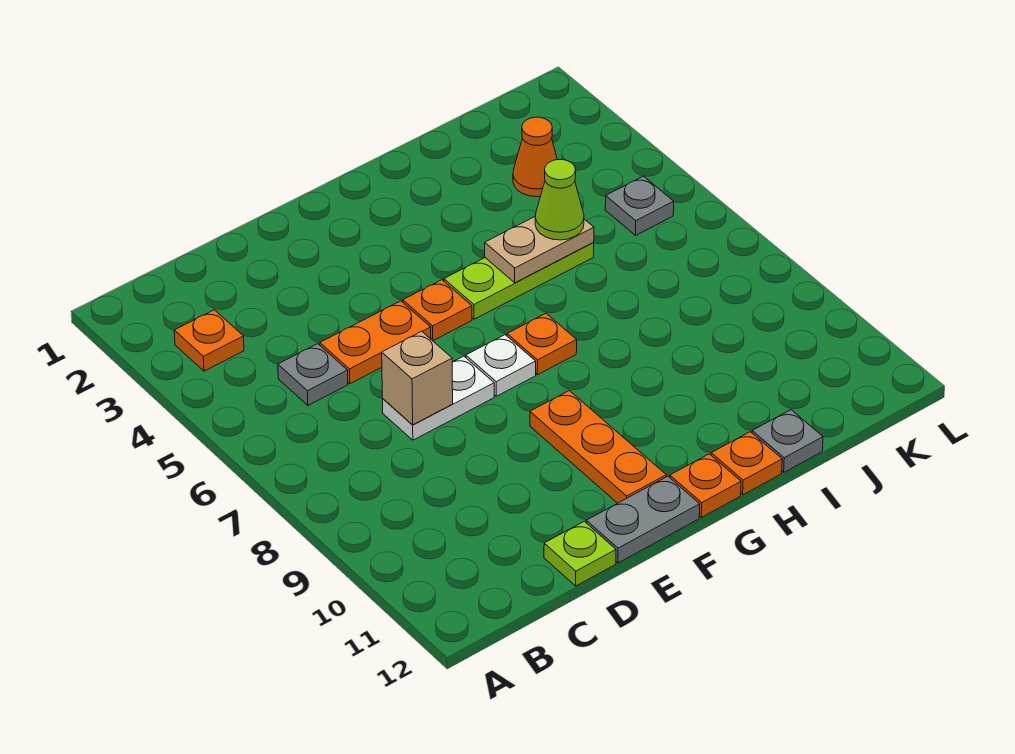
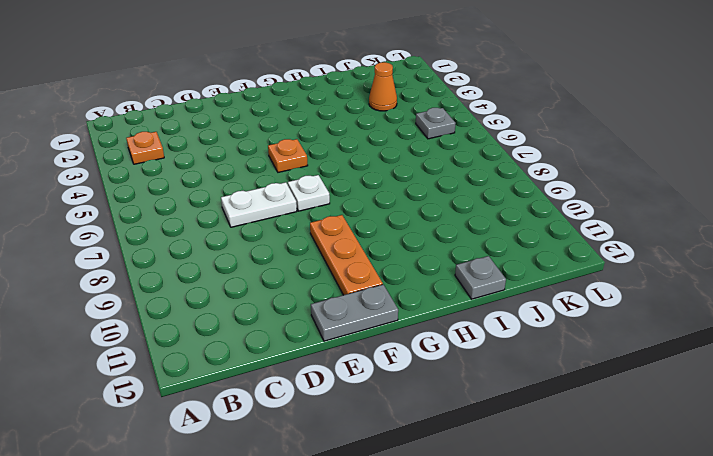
none -> grey 1x1 plate [278,344,348,405]
none -> orange 1x2 plate [320,301,431,384]
none -> lime 1x1 plate [544,521,616,586]

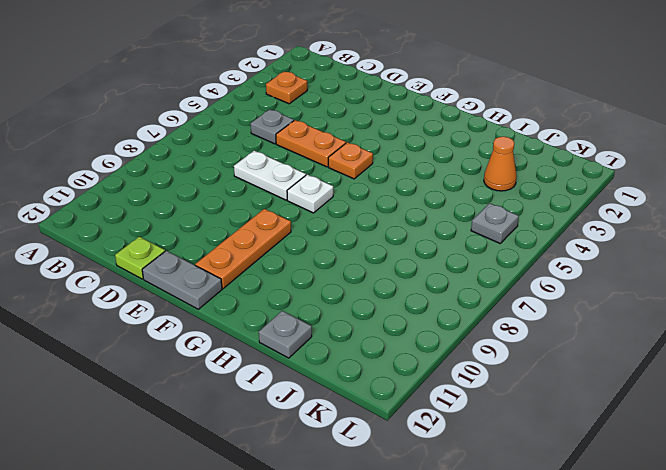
none -> lime 1x3 plate [444,242,594,319]
none -> orange 1x1 plate [507,314,577,375]
none -> orange 1x1 plate [670,454,741,517]

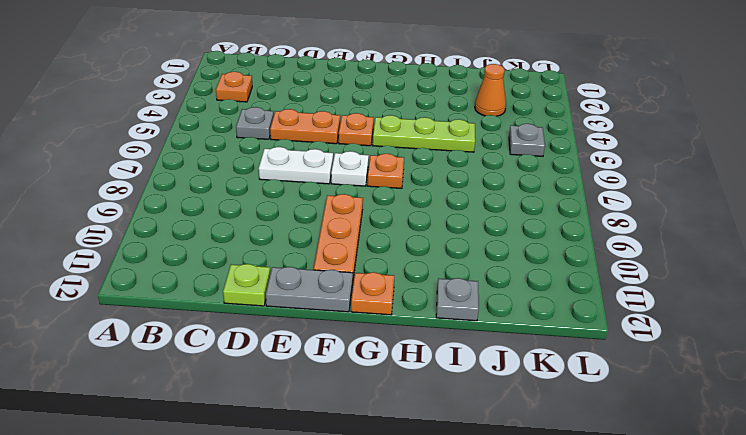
none -> orange 1x1 plate [711,432,782,495]
none -> tan 1x1 brick [382,331,453,425]
none -> tan 1x2 plate [485,217,594,283]

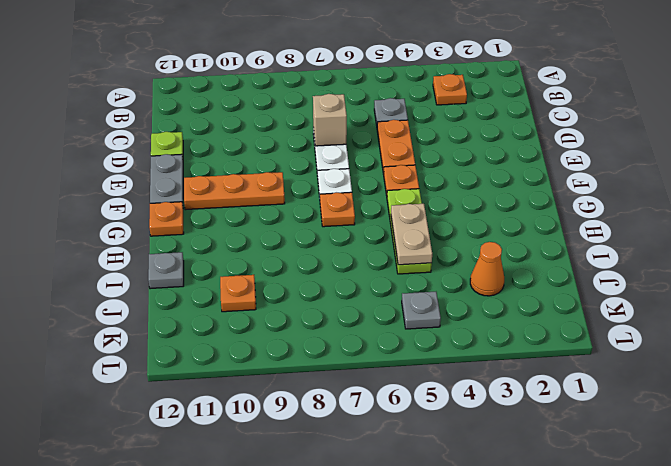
orange 1x1 plate [220,275,256,312] -> orange 1x1 plate moved to [711,432,782,495]
none -> lime 1x1 cone [535,160,584,240]

